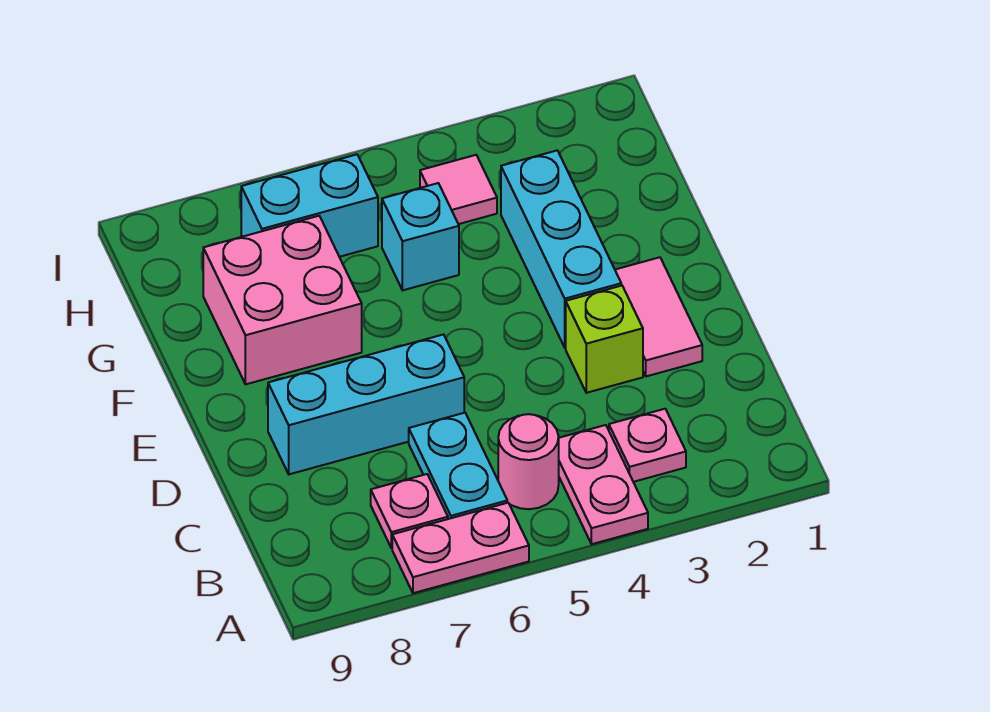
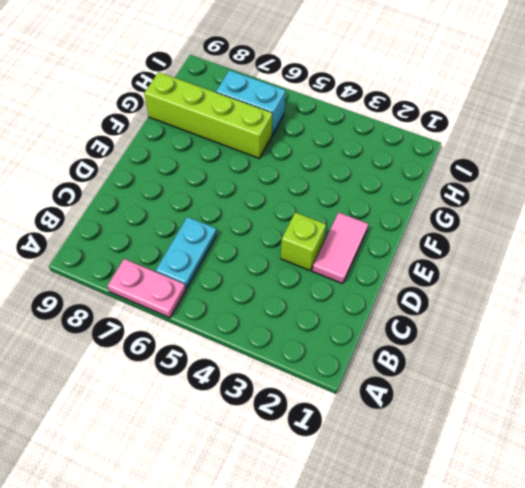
lime 1x4 brick [144,72,272,158] -> pink 2x2 brick [203,216,362,384]
none -> pink 1x2 plate [559,425,648,544]
none -> pink 1x1 plate [609,409,686,482]
none -> pink 1x1 round brick [498,414,559,509]

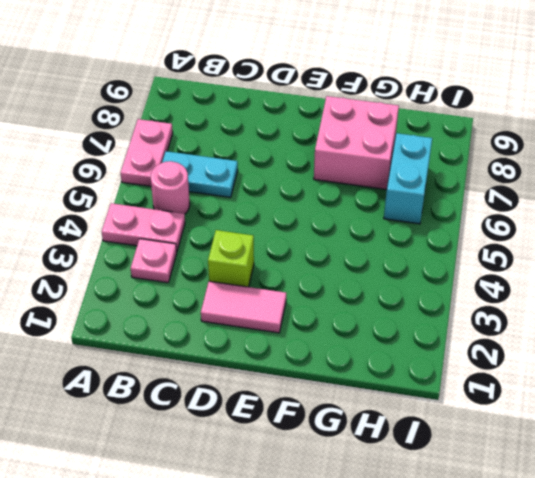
none -> pink 1x1 plate [371,474,448,548]
none -> cyan 1x3 brick [268,334,464,474]
none -> cyan 1x3 brick [501,150,621,348]

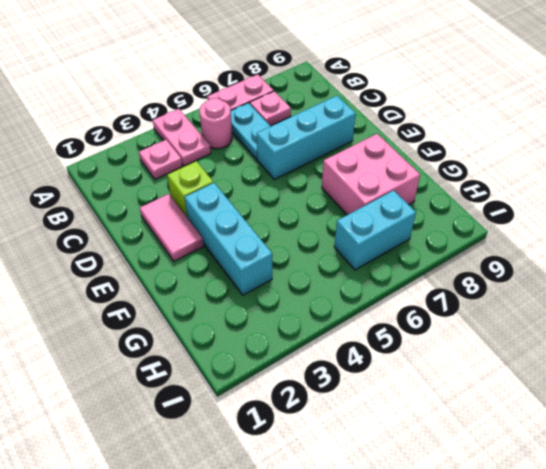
none -> cyan 1x1 brick [382,183,459,290]
none -> pink 1x1 tile [420,155,497,224]

